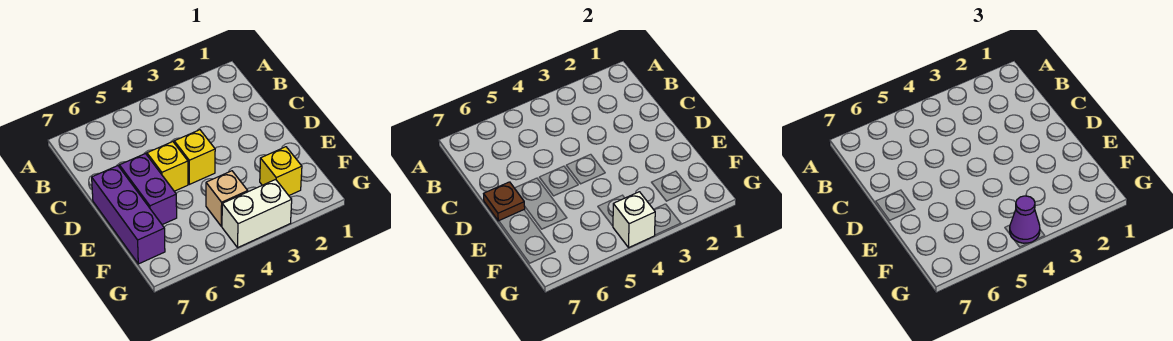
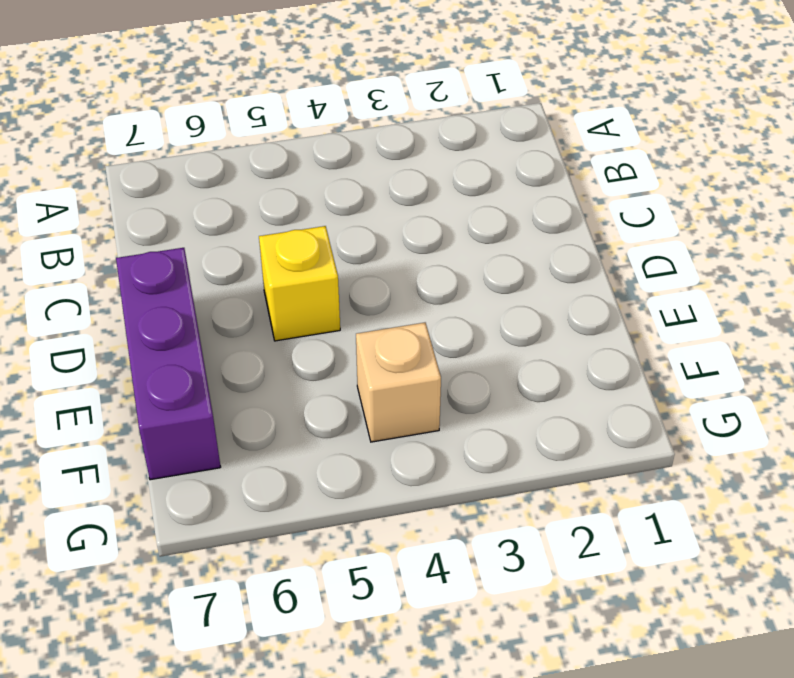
none -> yellow 1x1 brick [174,130,215,184]
none -> purple 1x2 brick [119,154,177,225]

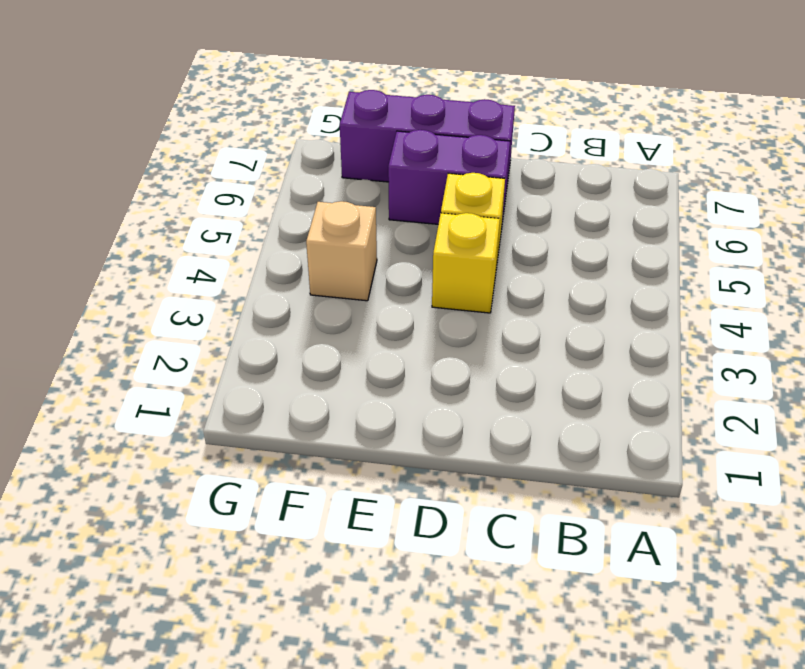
none -> yellow 1x1 brick [260,147,302,195]
none -> white 1x2 brick [222,179,292,247]

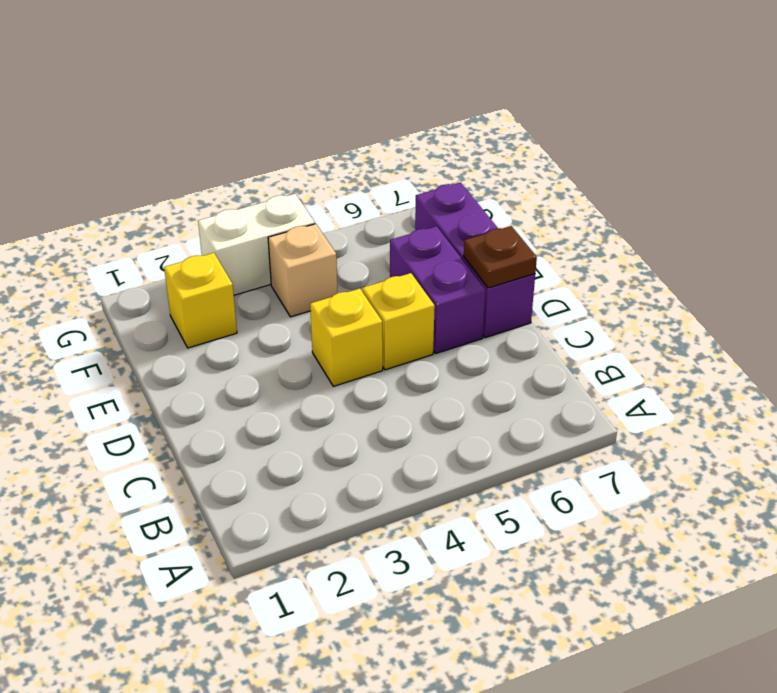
none -> white 1x1 brick [613,192,655,247]
none -> purple 1x1 cone [1010,196,1040,243]

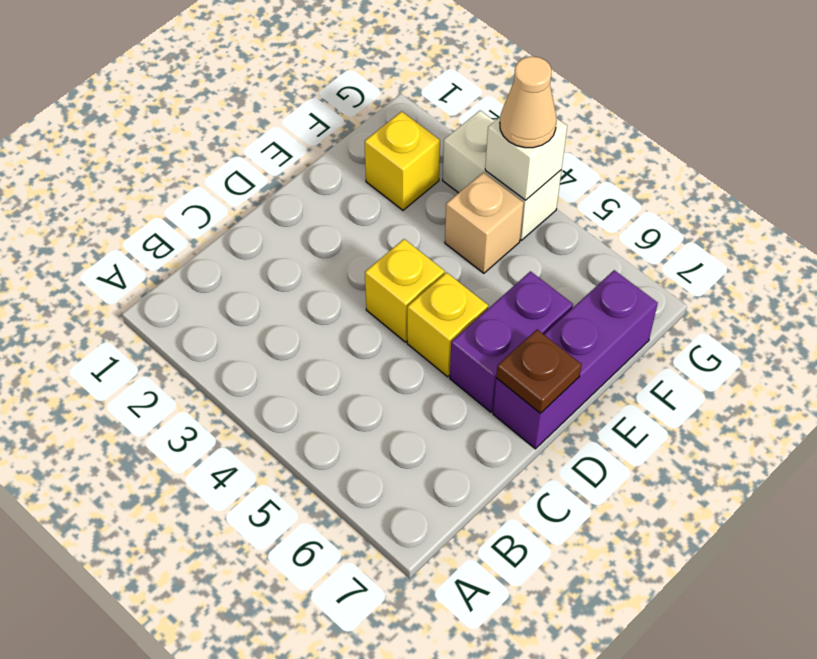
tan 1x1 cone [500,56,557,148] -> purple 1x1 cone [1010,196,1040,243]

